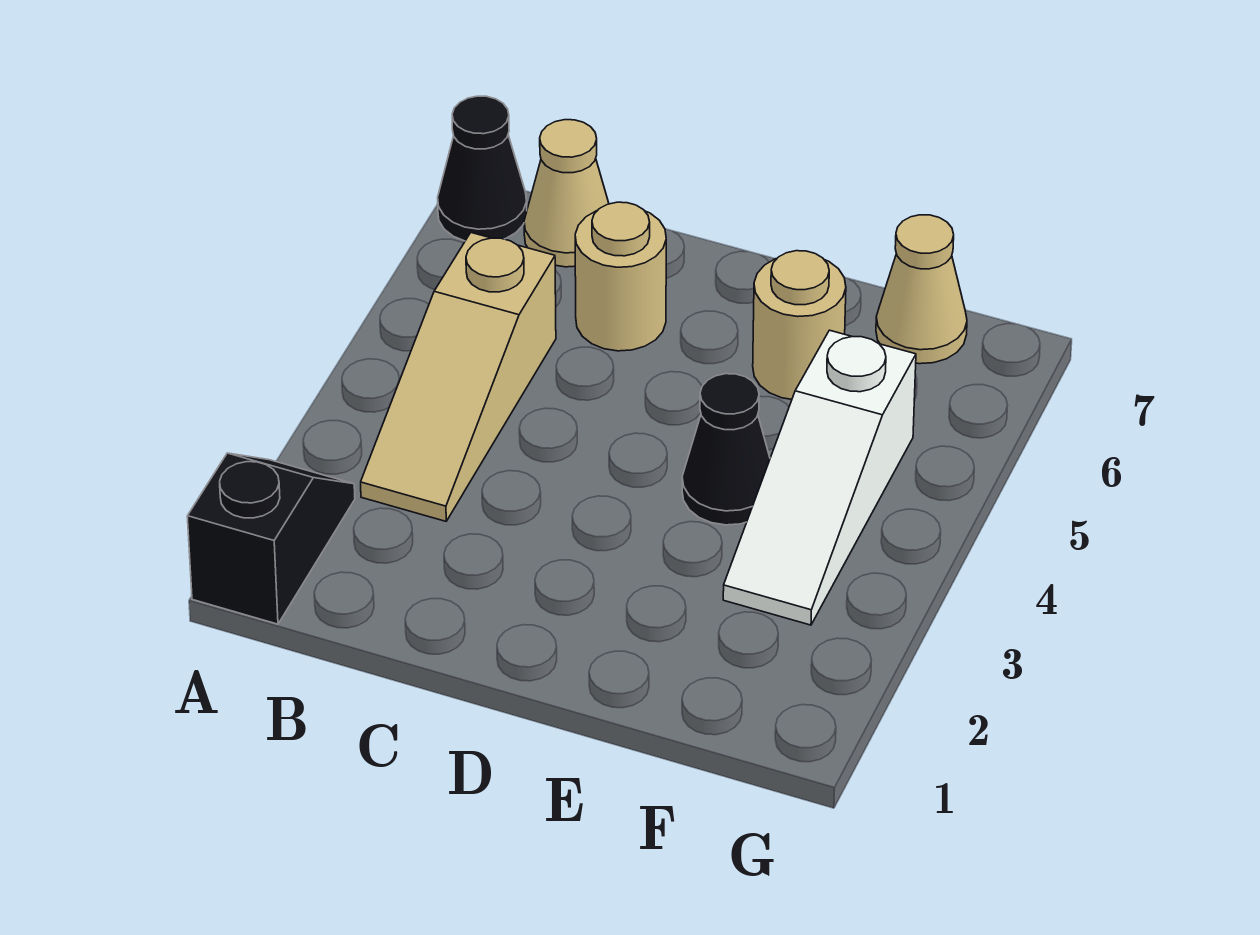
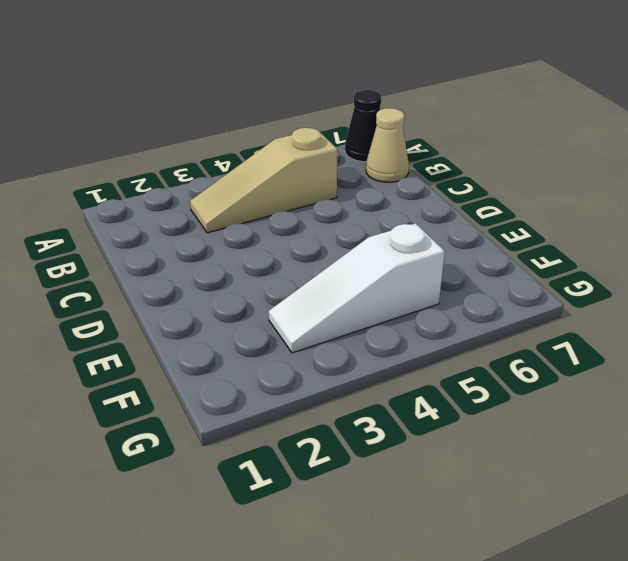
none -> black 1x2 slope [187,453,355,624]
none -> tan 1x1 round brick [575,202,666,351]

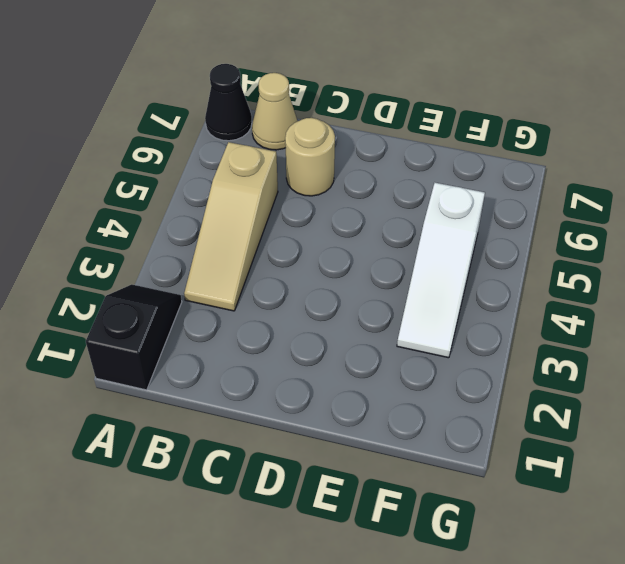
none -> black 1x1 cone [682,374,770,525]
none -> tan 1x1 round brick [753,251,846,399]

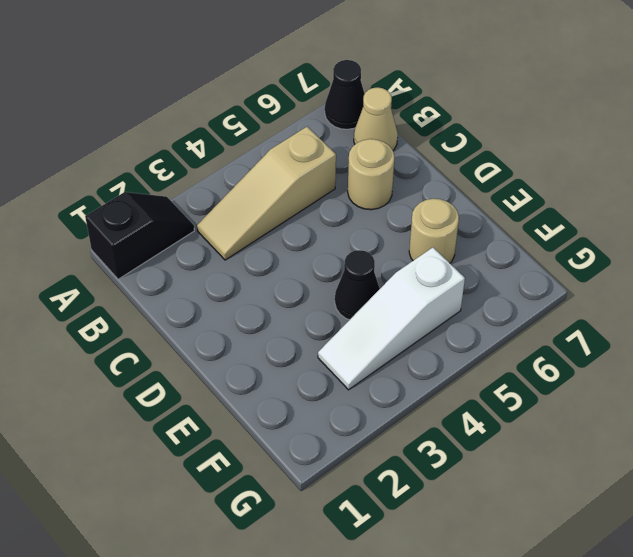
none -> tan 1x1 cone [876,215,967,364]

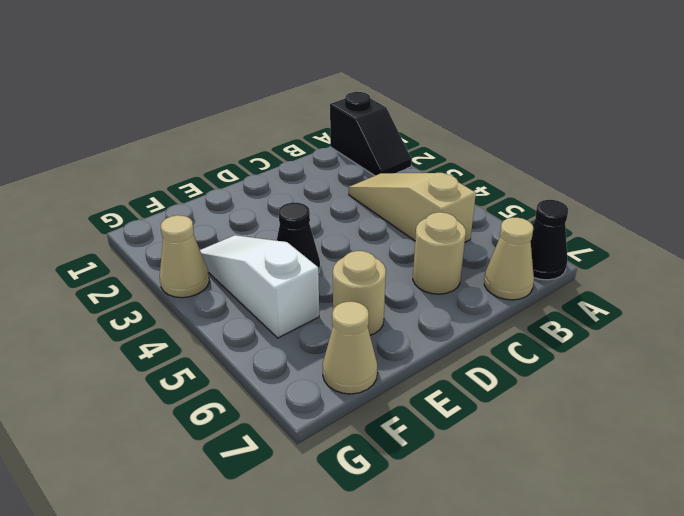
tan 1x1 cone [160,215,209,298] -> none

